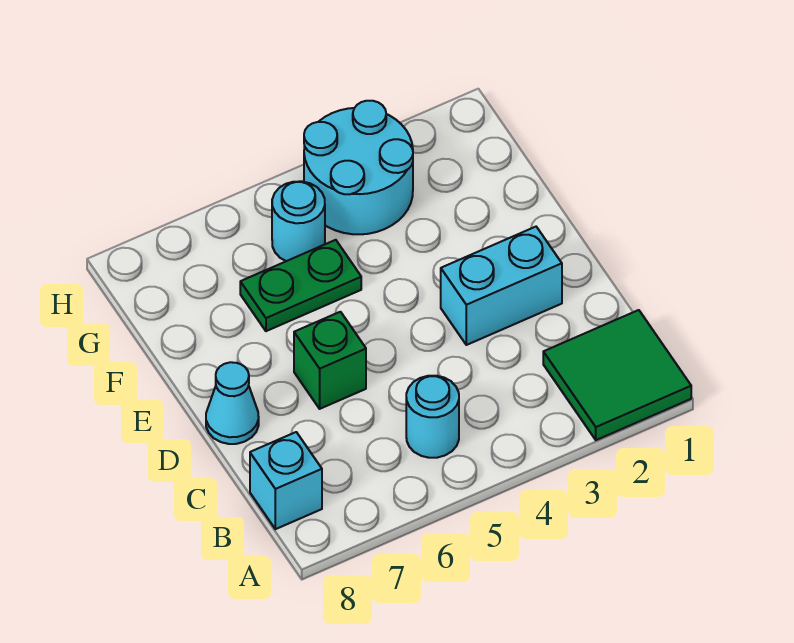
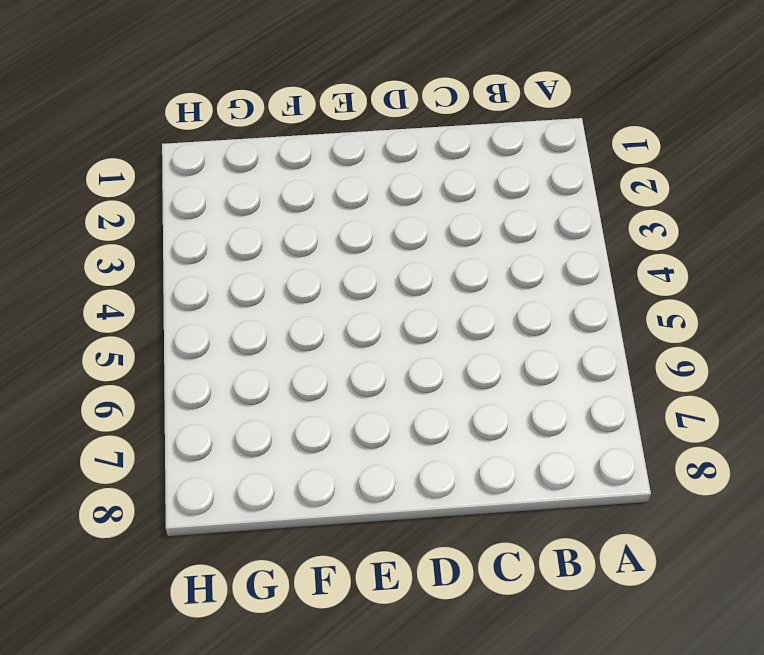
none -> green 2x2 tile [543,310,691,440]
none -> cyan 1x1 round brick [406,376,459,458]

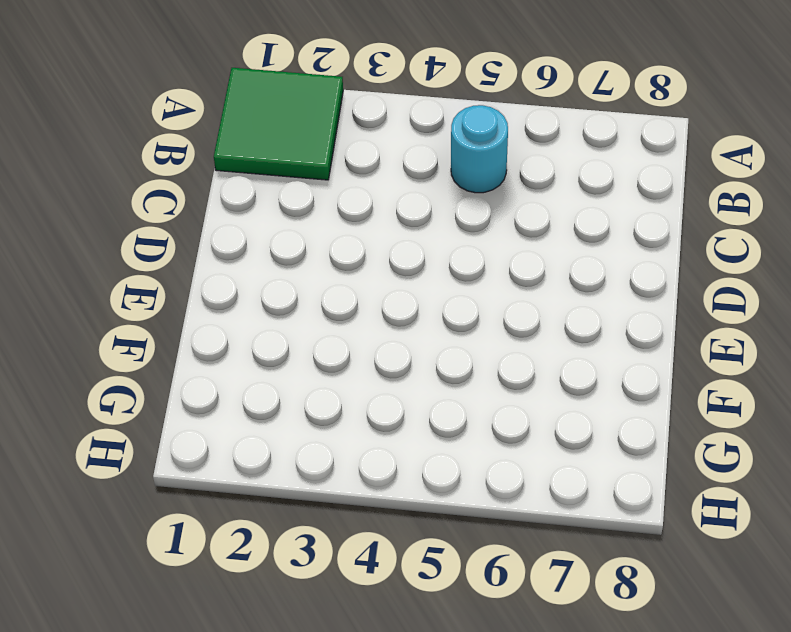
none -> cyan 1x1 brick [250,432,322,529]
none -> cyan 1x2 brick [441,227,562,345]

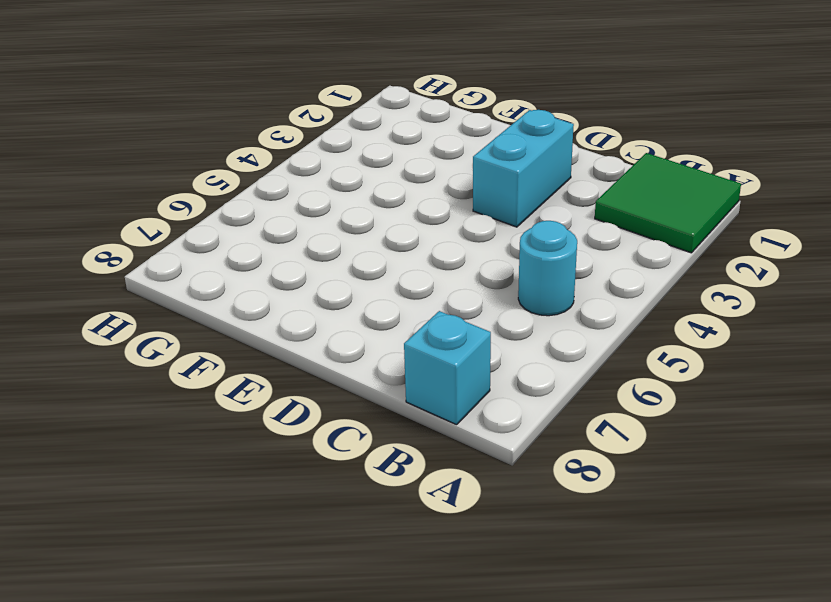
none -> green 1x1 brick [294,312,366,409]
none -> cyan 1x1 cone [206,362,259,444]

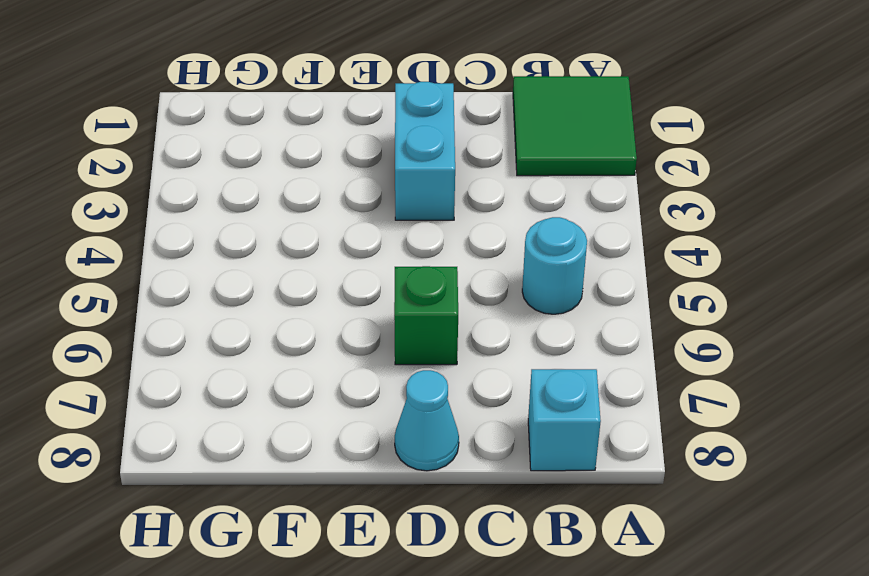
none -> green 1x2 plate [240,240,361,331]
none -> cyan 2x2 round brick [304,101,413,234]

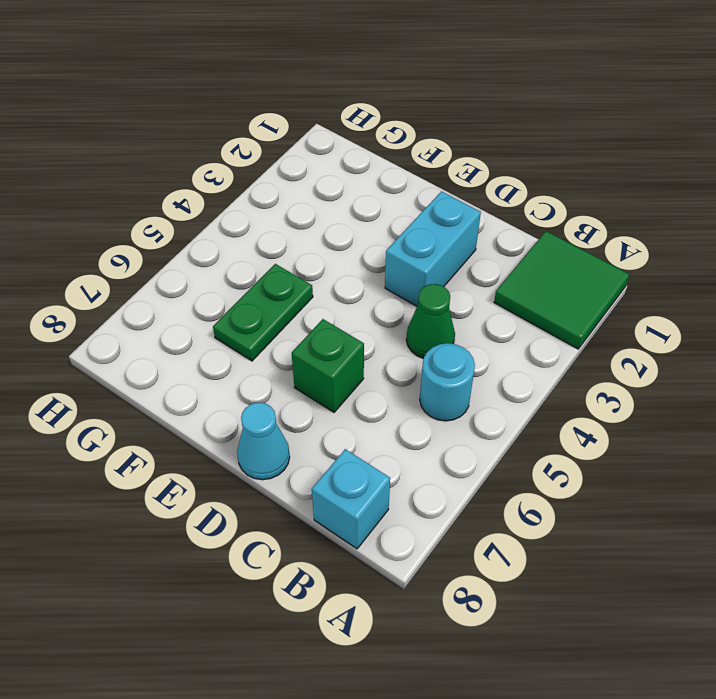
green 1x1 cone [406,284,455,358] -> none
none -> cyan 2x2 round brick [304,101,413,234]
none -> cyan 1x1 round brick [272,181,325,261]

